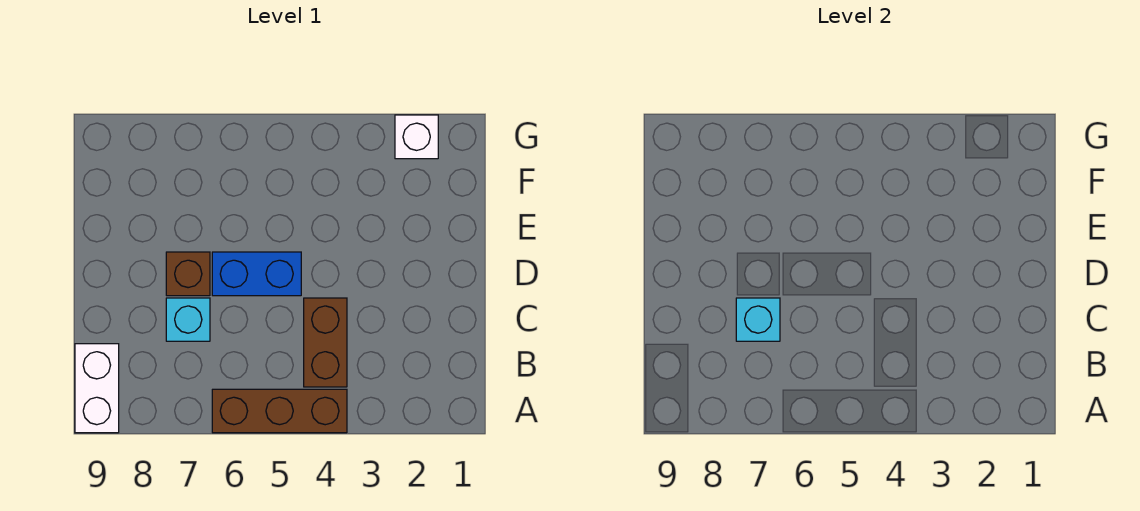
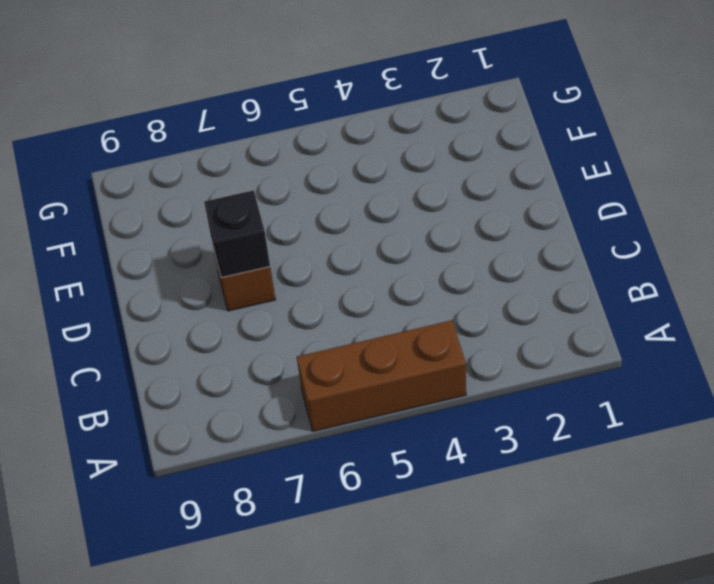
black 1x1 brick [204,190,270,278] -> none
none -> white 1x2 brick [75,344,119,433]
none -> brown 1x2 brick [304,298,347,387]

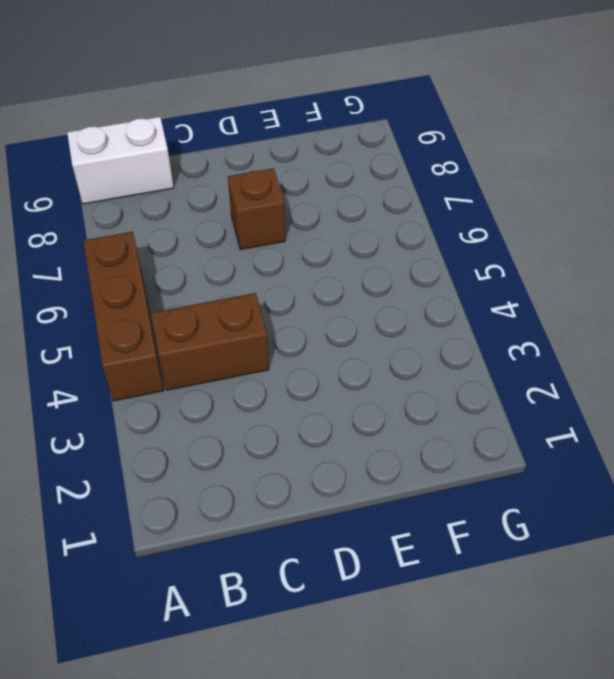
none -> cyan 1x1 brick [166,298,210,341]
none -> blue 1x2 brick [212,252,301,296]

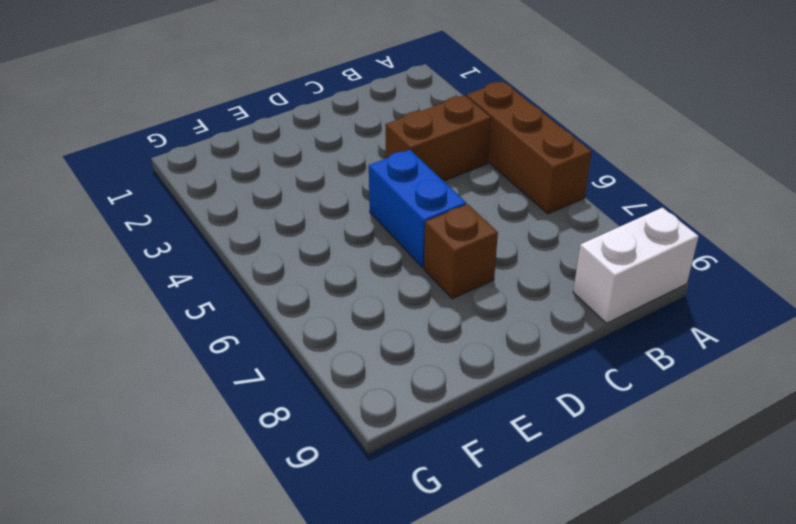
none -> cyan 1x1 brick [166,298,210,341]
none -> white 1x1 brick [395,115,438,159]

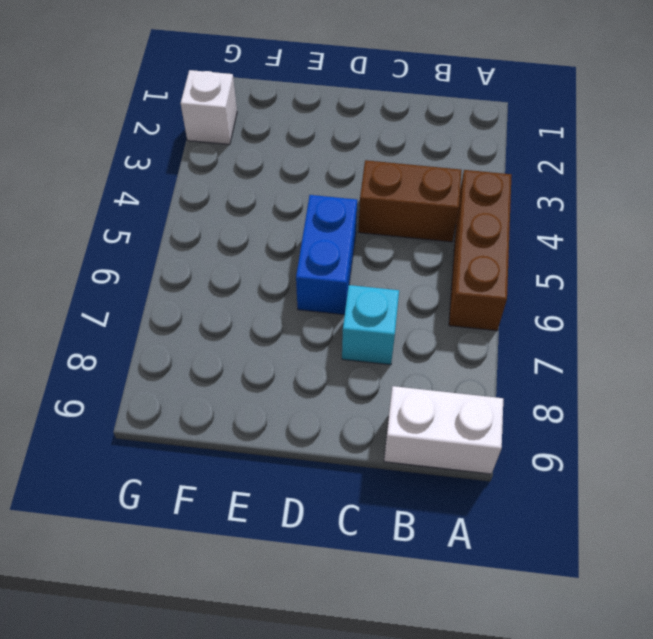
none -> brown 1x1 brick [166,252,210,296]
none -> cyan 1x1 brick [736,298,780,341]

